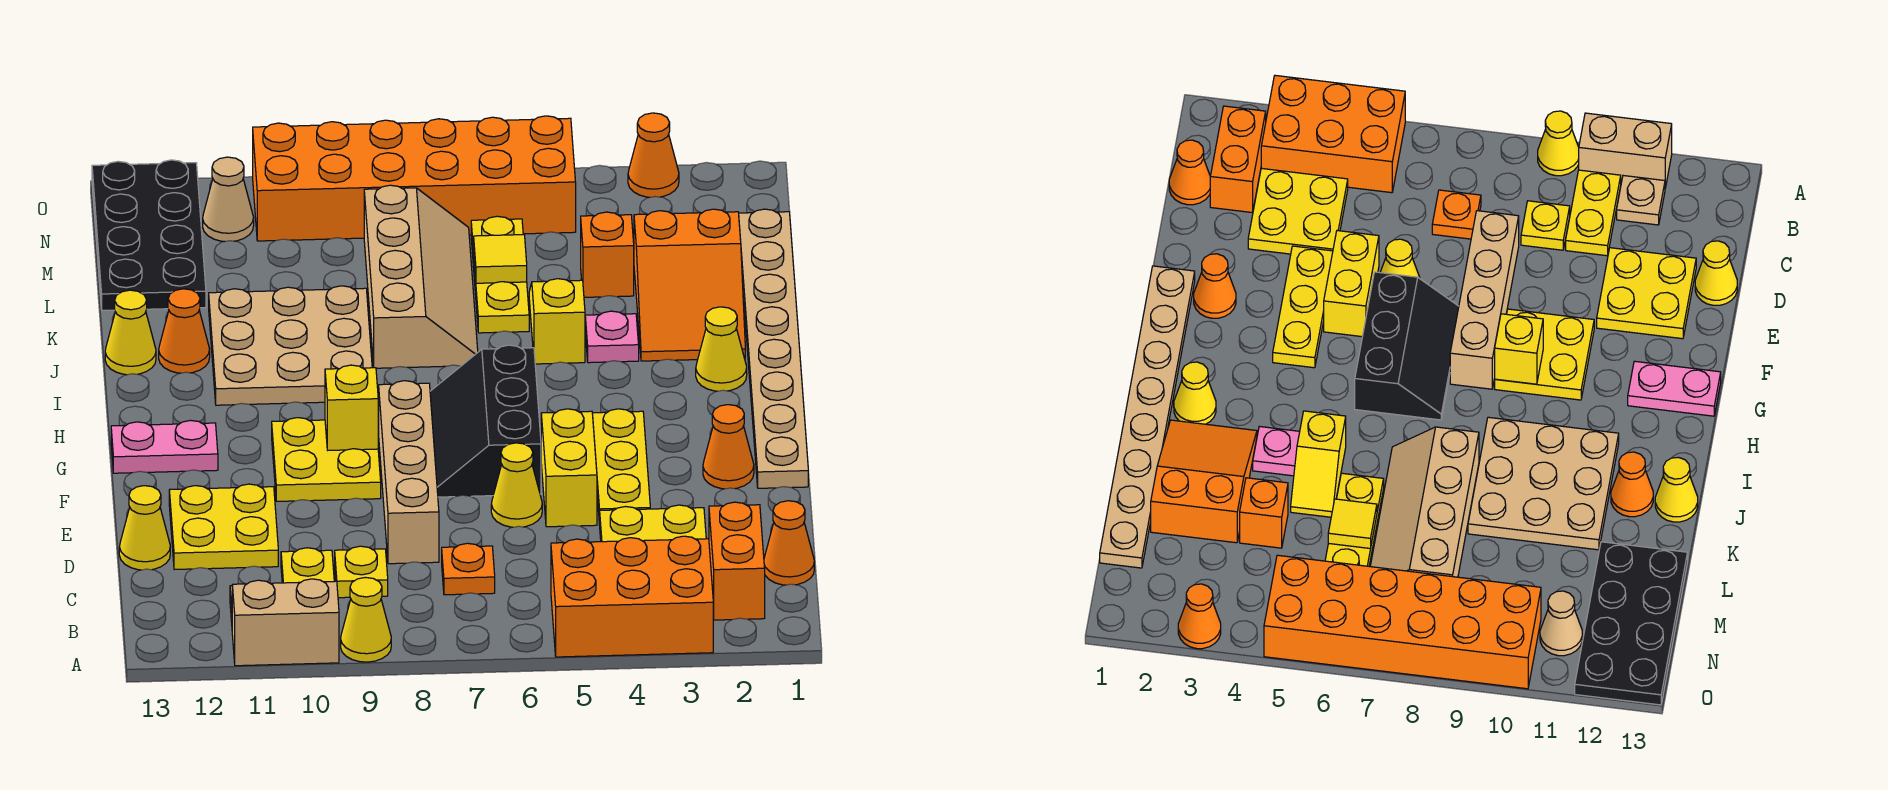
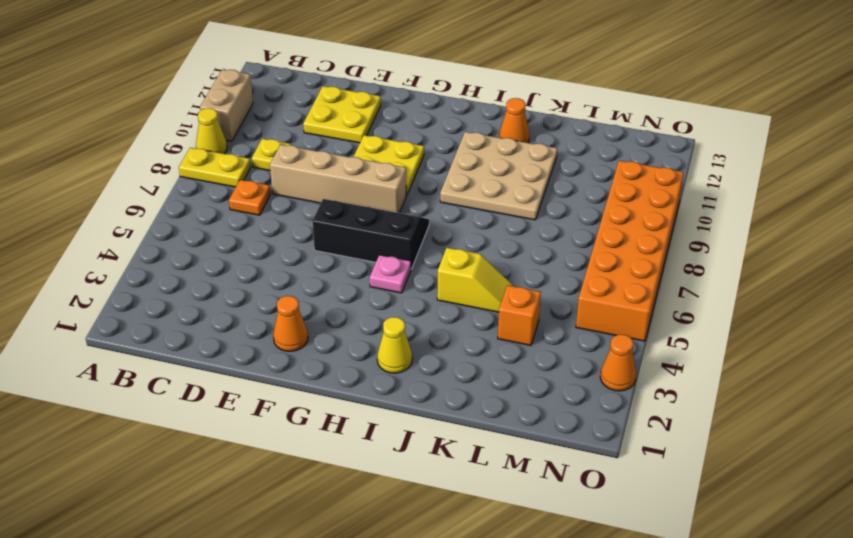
yellow 1x2 plate [179,148,251,187] -> yellow 1x2 plate moved to [281,548,334,583]
pink 1x1 plate [370,255,411,293] -> pink 1x1 plate moved to [585,311,639,363]
none -> orange 2x3 brick [551,536,713,657]
none -> orange 1x2 brick [709,502,765,620]
none -> tan 1x1 plate [1617,176,1665,225]
none -> orange 1x1 cone [764,501,814,585]

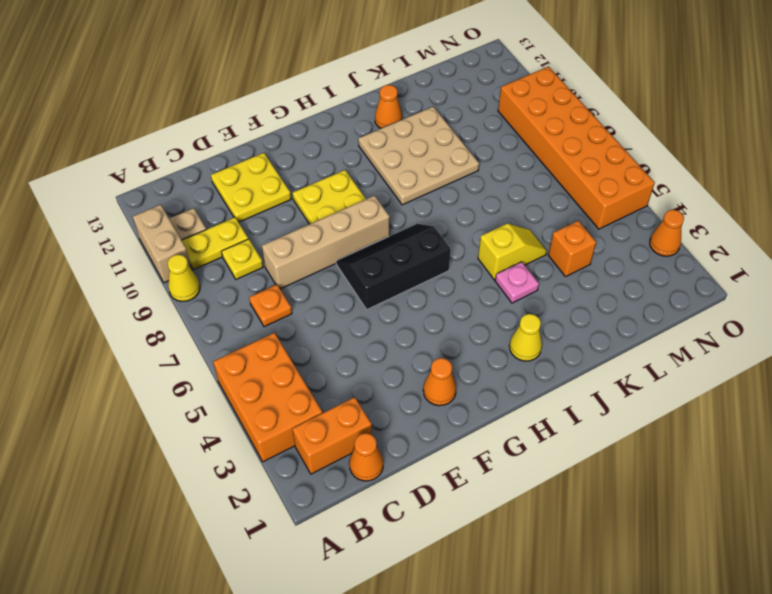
none -> yellow 2x2 plate [600,505,706,542]
none -> yellow 1x1 cone [119,486,170,570]
none -> yellow 1x3 plate [592,409,650,525]
none -> yellow 1x2 brick [541,409,597,527]

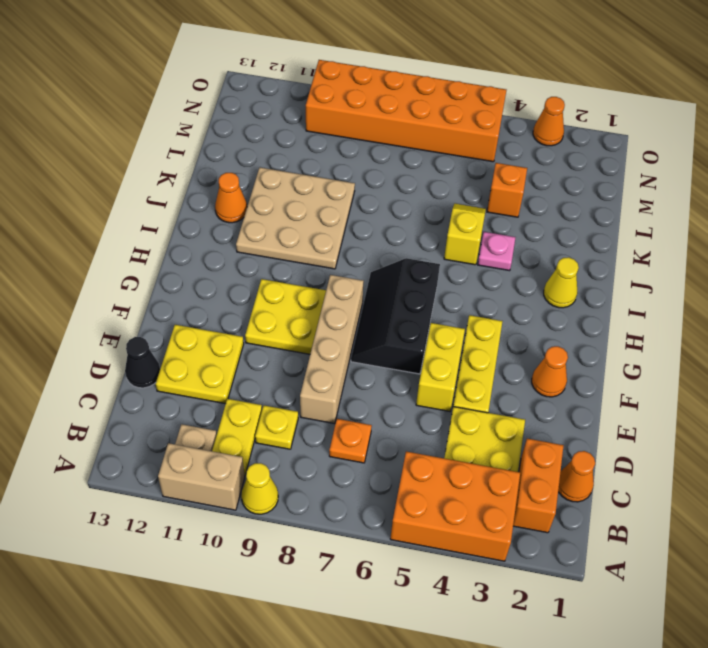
black 1x1 cone [125,337,160,388] -> yellow 1x1 cone [119,486,170,570]
none -> yellow 1x1 cone [491,443,542,527]
none -> tan 1x8 plate [739,209,808,488]
none -> pink 1x2 plate [111,420,218,473]
none -> orange 2x3 slope [634,209,745,361]

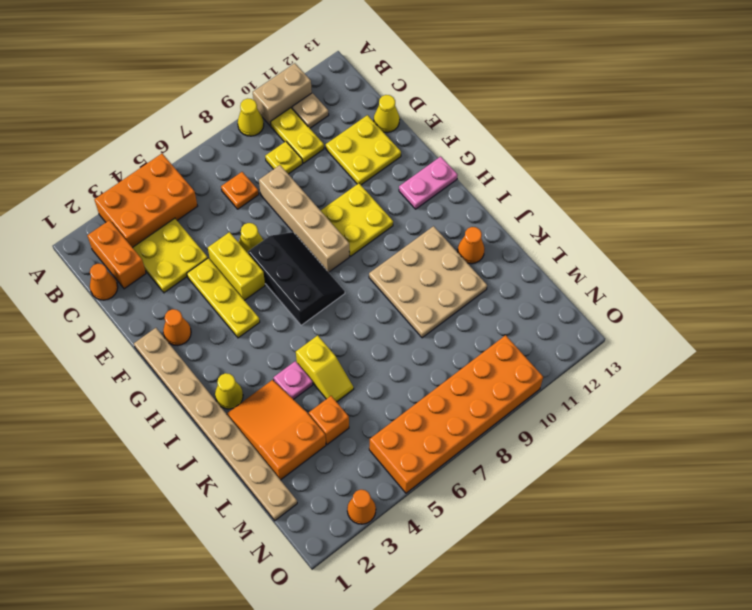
none -> tan 2x4 slope [364,185,478,368]
none -> yellow 1x1 cone [105,290,156,375]
none -> yellow 1x3 plate [471,216,529,333]
none -> black 2x4 plate [92,160,206,310]

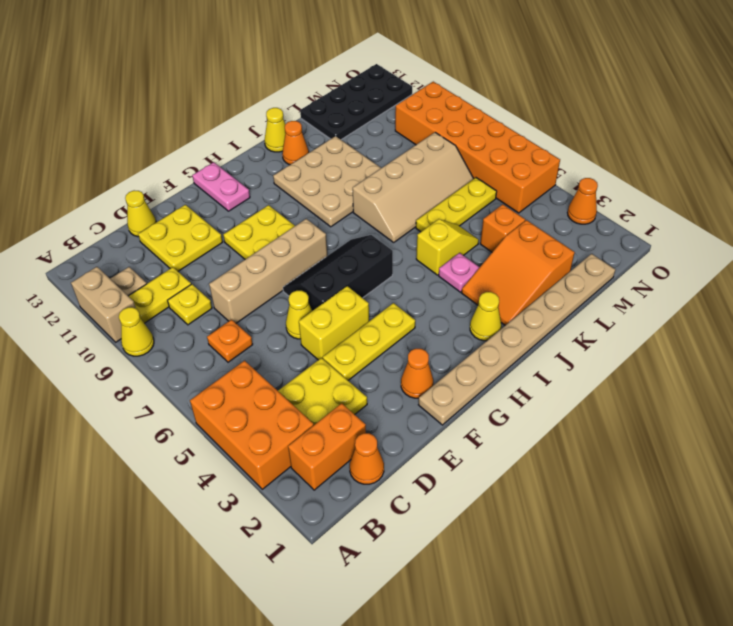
none -> tan 1x1 cone [203,157,254,242]
none -> yellow 1x1 brick [325,365,378,450]
none -> yellow 1x1 tile [474,235,527,283]

